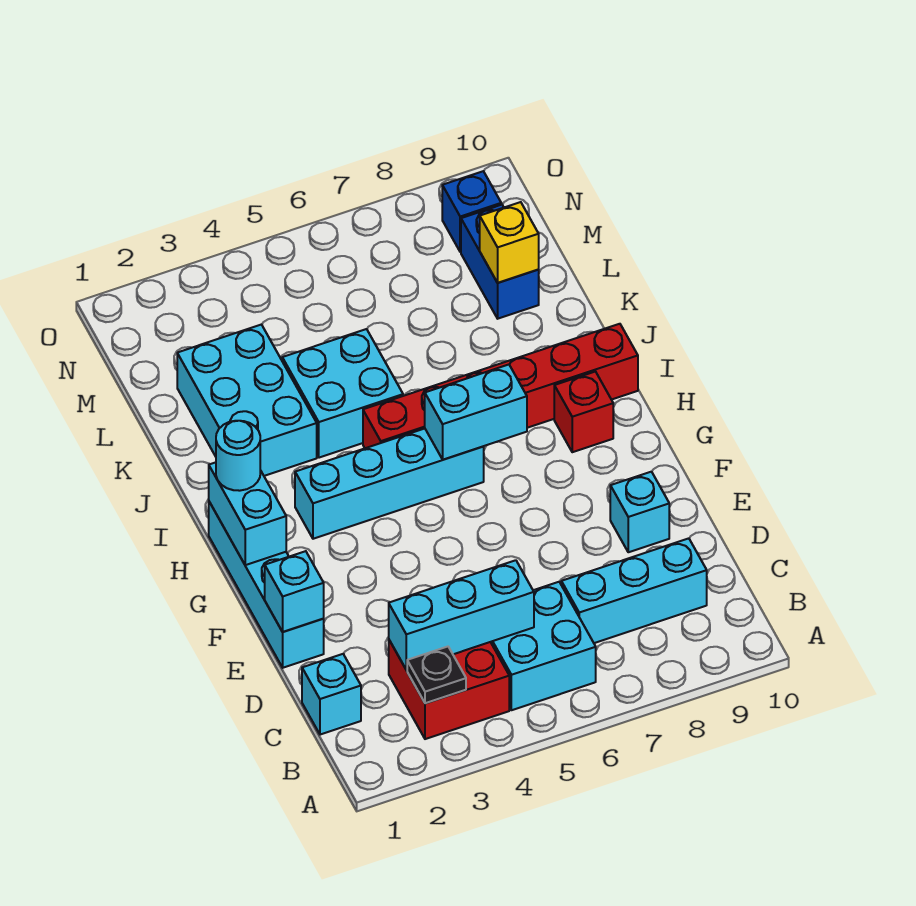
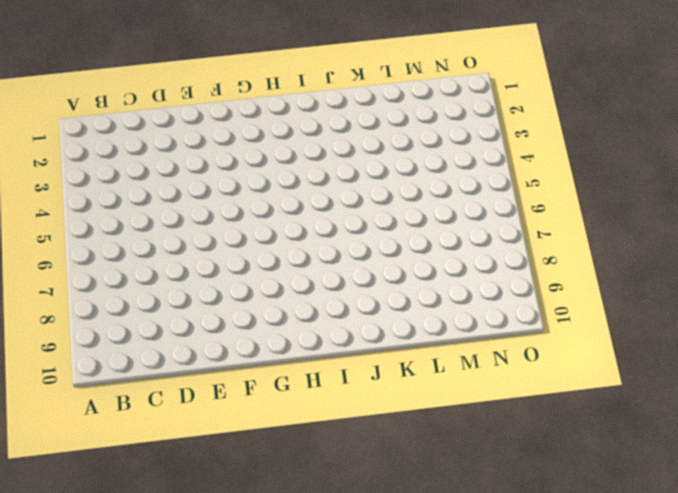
none -> red 2x2 brick [389,640,509,739]
none -> cyan 2x2 brick [491,582,596,710]
none -> cyan 1x1 brick [302,654,361,735]

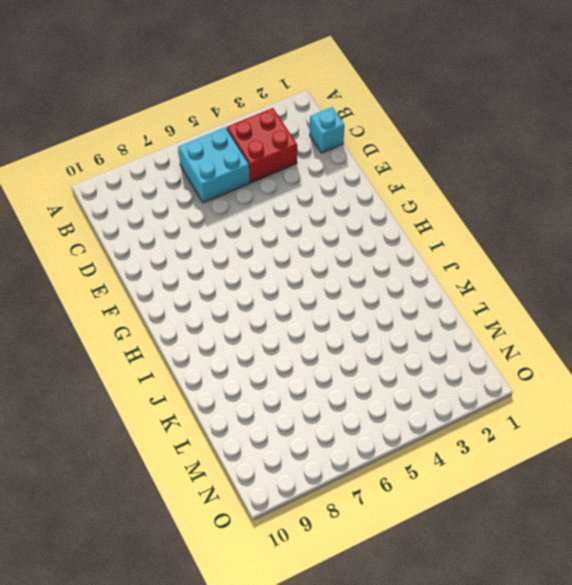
none -> cyan 1x3 brick [561,538,707,643]
none -> cyan 1x4 brick [209,502,324,668]
none -> cyan 1x1 brick [610,472,669,552]

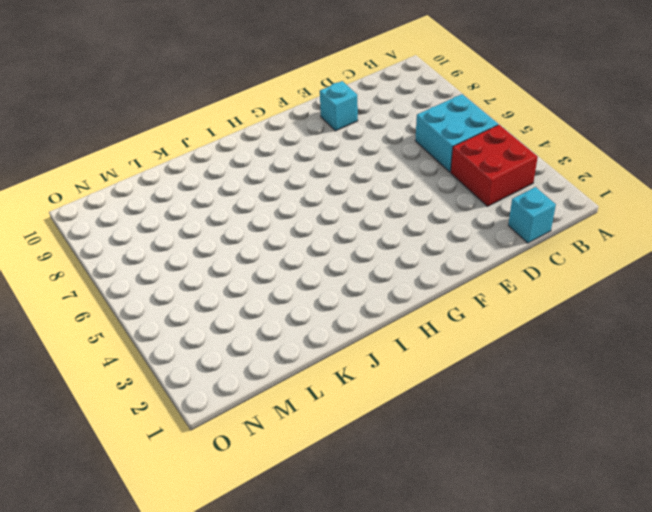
none -> cyan 1x3 brick [561,538,707,643]
none -> cyan 1x4 brick [209,502,324,668]
none -> cyan 1x4 brick [295,429,484,539]

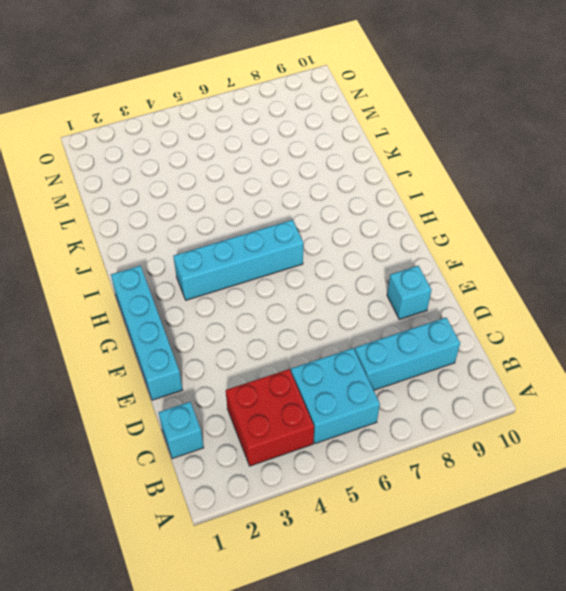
none -> red 1x1 brick [554,372,613,452]
none -> red 1x6 brick [363,324,638,448]
none -> cyan 2x3 brick [177,325,317,476]

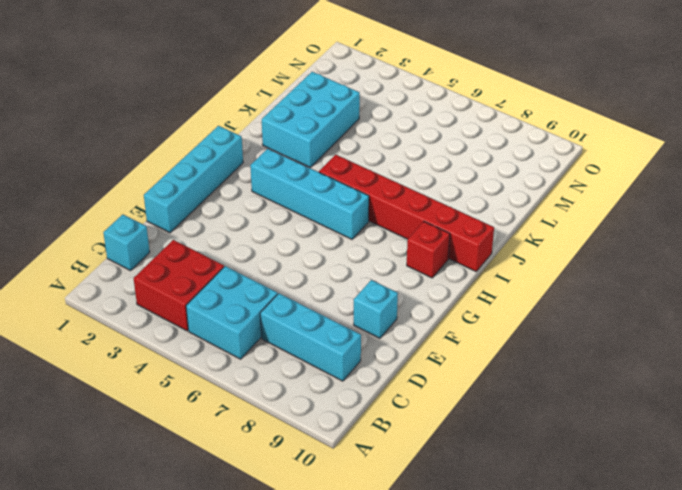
none -> cyan 2x2 brick [282,329,403,458]
none -> blue 1x2 brick [461,205,539,319]
none -> blue 1x1 brick [442,171,501,252]

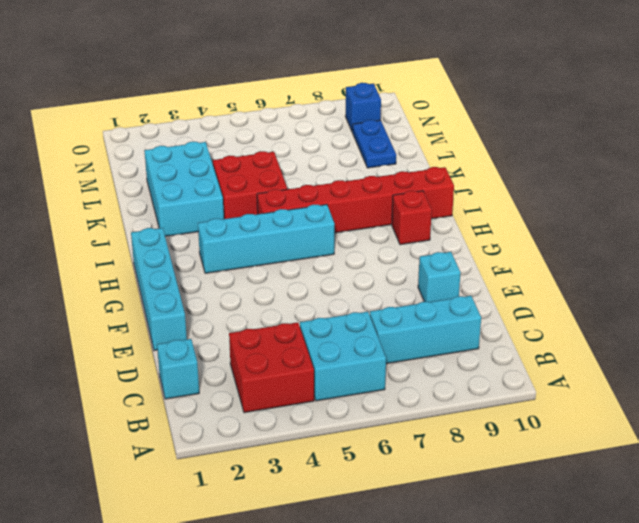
red 2x2 brick [213,151,287,219] -> cyan 2x2 brick [282,329,403,458]
blue 1x2 plate [352,120,396,168] -> blue 1x2 brick [461,205,539,319]
none -> black 1x1 plate [407,647,466,703]
none -> cyan 1x3 brick [389,560,534,670]
none -> cyan 1x1 brick [265,551,324,632]

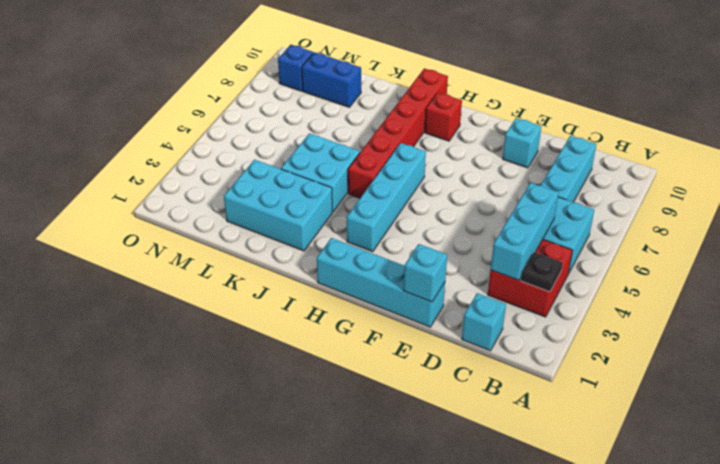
none -> cyan 1x2 brick [209,462,286,565]
none -> cyan 1x2 brick [425,365,527,460]
none -> yellow 1x1 brick [480,202,539,283]

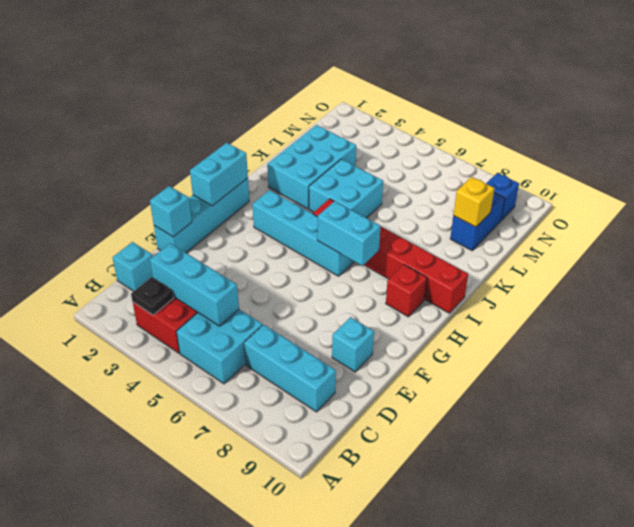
none -> cyan 1x1 round brick [216,421,260,491]

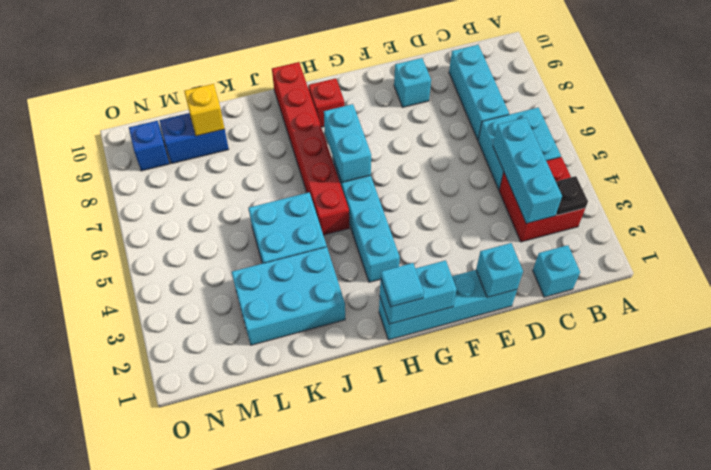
cyan 1x1 tile [381,263,424,307] -> cyan 1x1 round brick [216,421,260,491]

